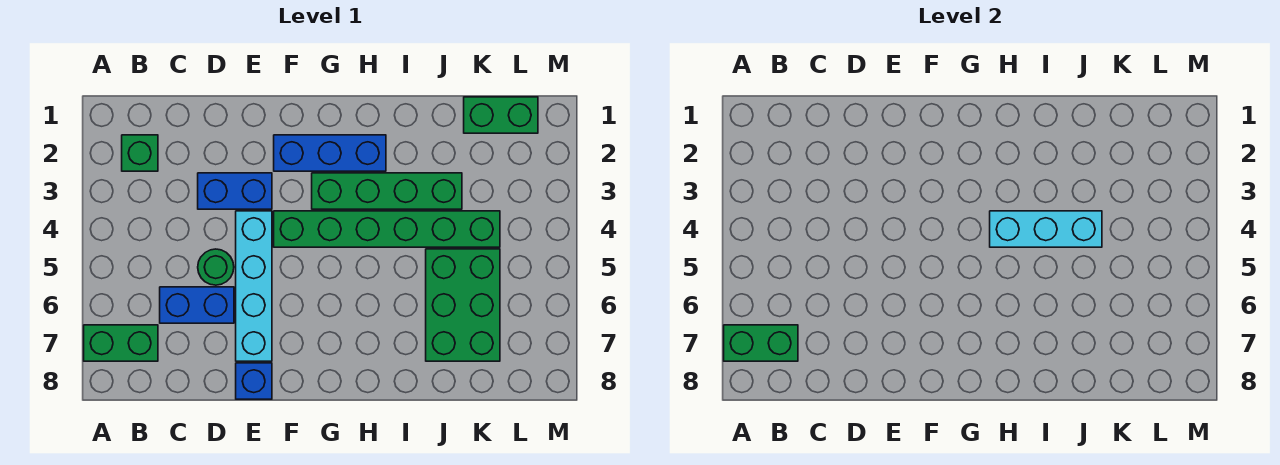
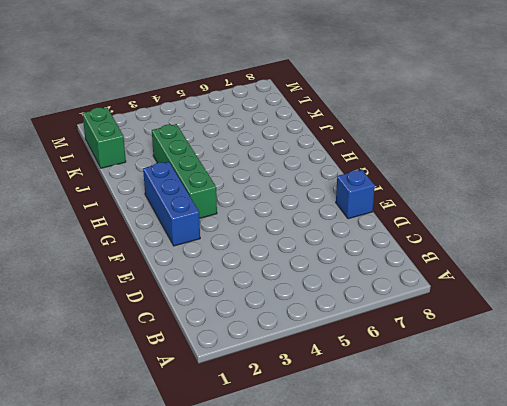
none -> green 1x2 brick [84,325,158,361]
none -> green 1x1 brick [122,135,158,171]
none -> blue 1x2 brick [160,287,234,323]

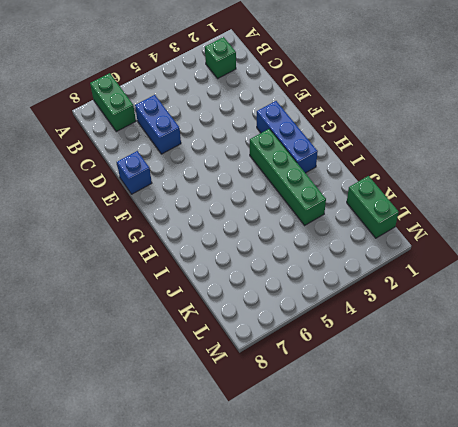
none -> blue 1x2 brick [198,173,272,209]
none -> green 1x1 round brick [198,249,234,285]
none -> cyan 1x4 brick [236,211,272,361]

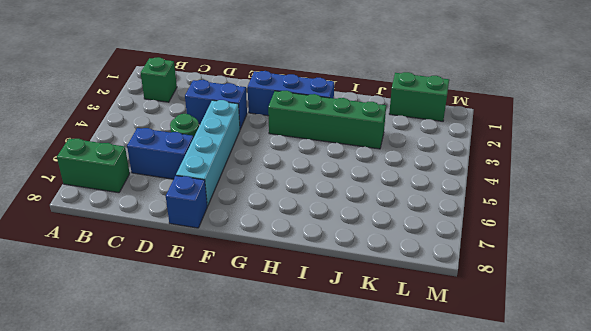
none -> green 1x6 brick [274,211,500,247]
none -> green 2x3 brick [426,249,500,361]
none -> green 1x2 brick [724,325,798,361]

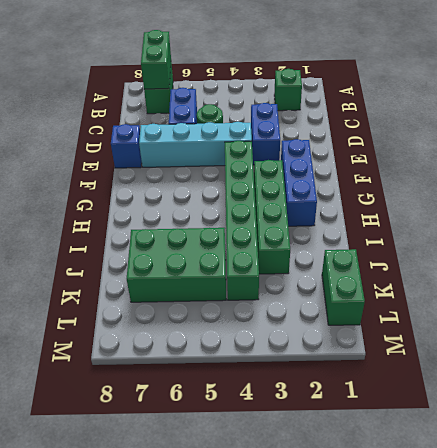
none -> cyan 1x3 brick [990,211,1102,247]

